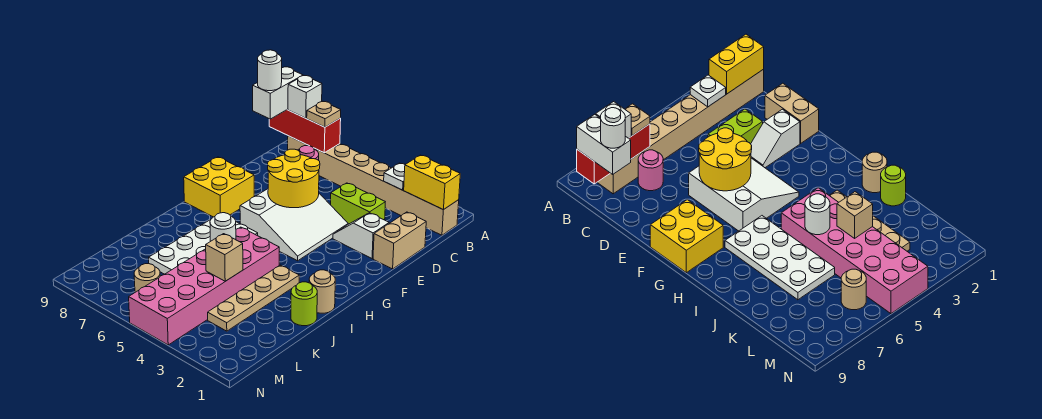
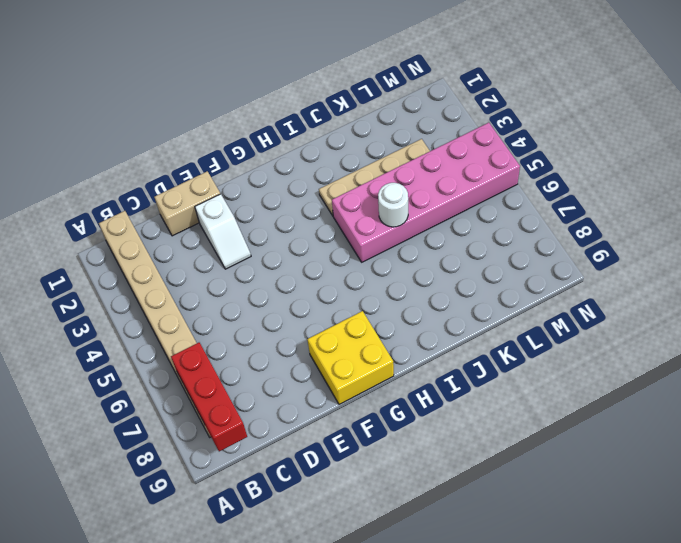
none -> pink 1x1 round brick [298,146,319,160]
none -> lime 1x2 brick [331,183,385,224]
none -> white 3x3 slope [240,189,348,261]

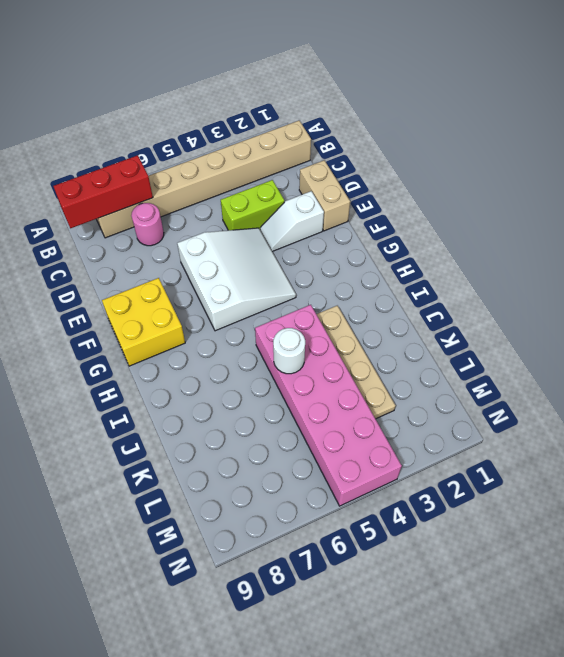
none -> white 2x4 plate [149,220,258,274]
none -> tan 1x1 round brick [309,270,335,313]
none -> lime 1x1 round brick [291,282,317,326]

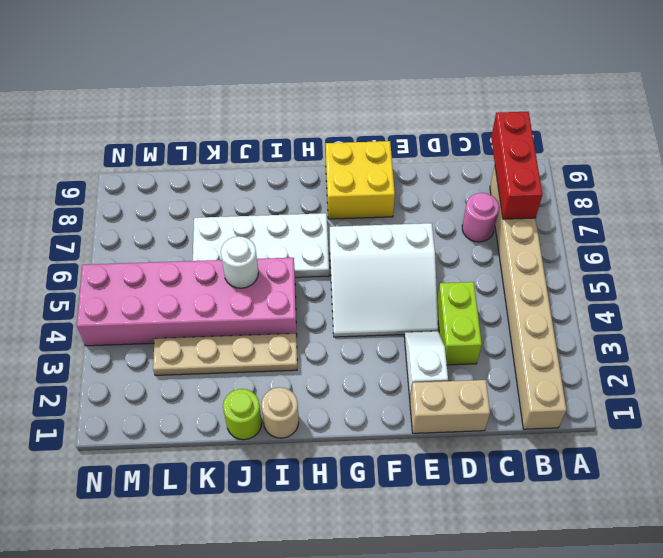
none -> tan 1x1 round brick [134,264,160,292]
none -> yellow 1x2 brick [404,155,460,210]
none -> white 1x1 plate [384,163,405,190]

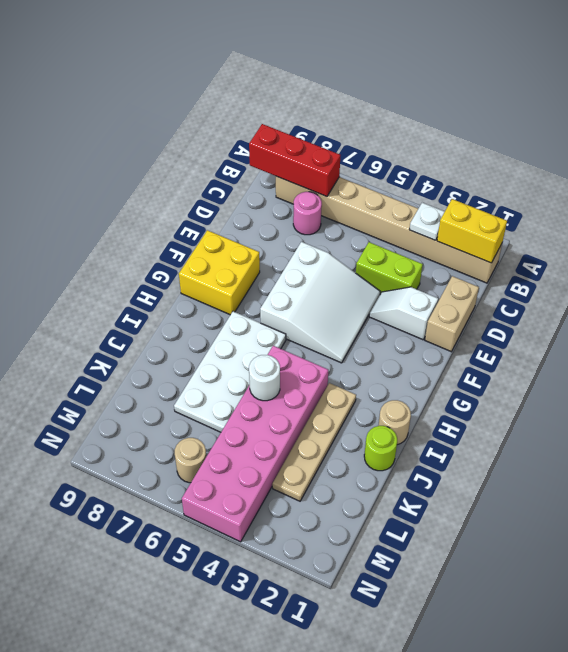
none -> yellow 2x2 round brick [268,149,320,208]
none -> tan 1x1 brick [206,234,243,281]
none -> tan 1x1 plate [307,101,341,127]

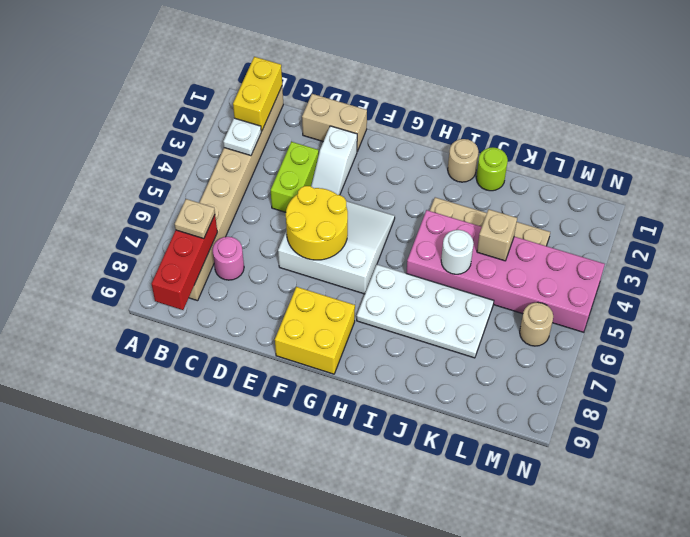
none -> white 1x1 brick [288,76,322,118]
none -> white 1x2 brick [253,67,303,119]
none -> white 1x1 round brick [258,50,282,91]

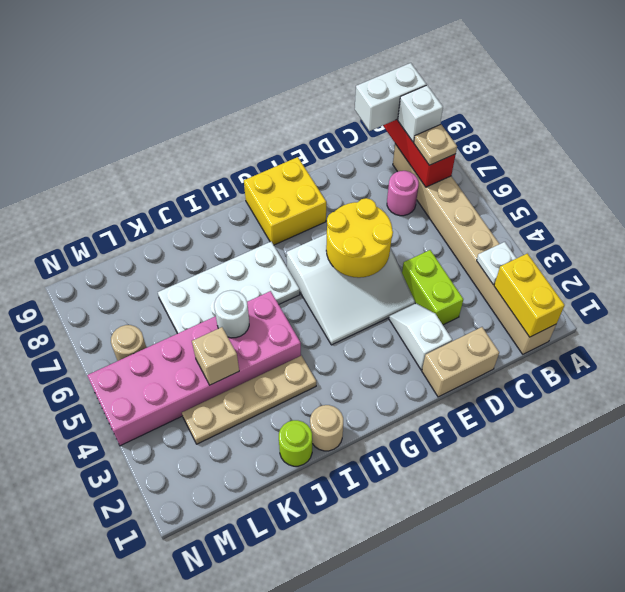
none -> white 1x1 round brick [258,50,282,91]

